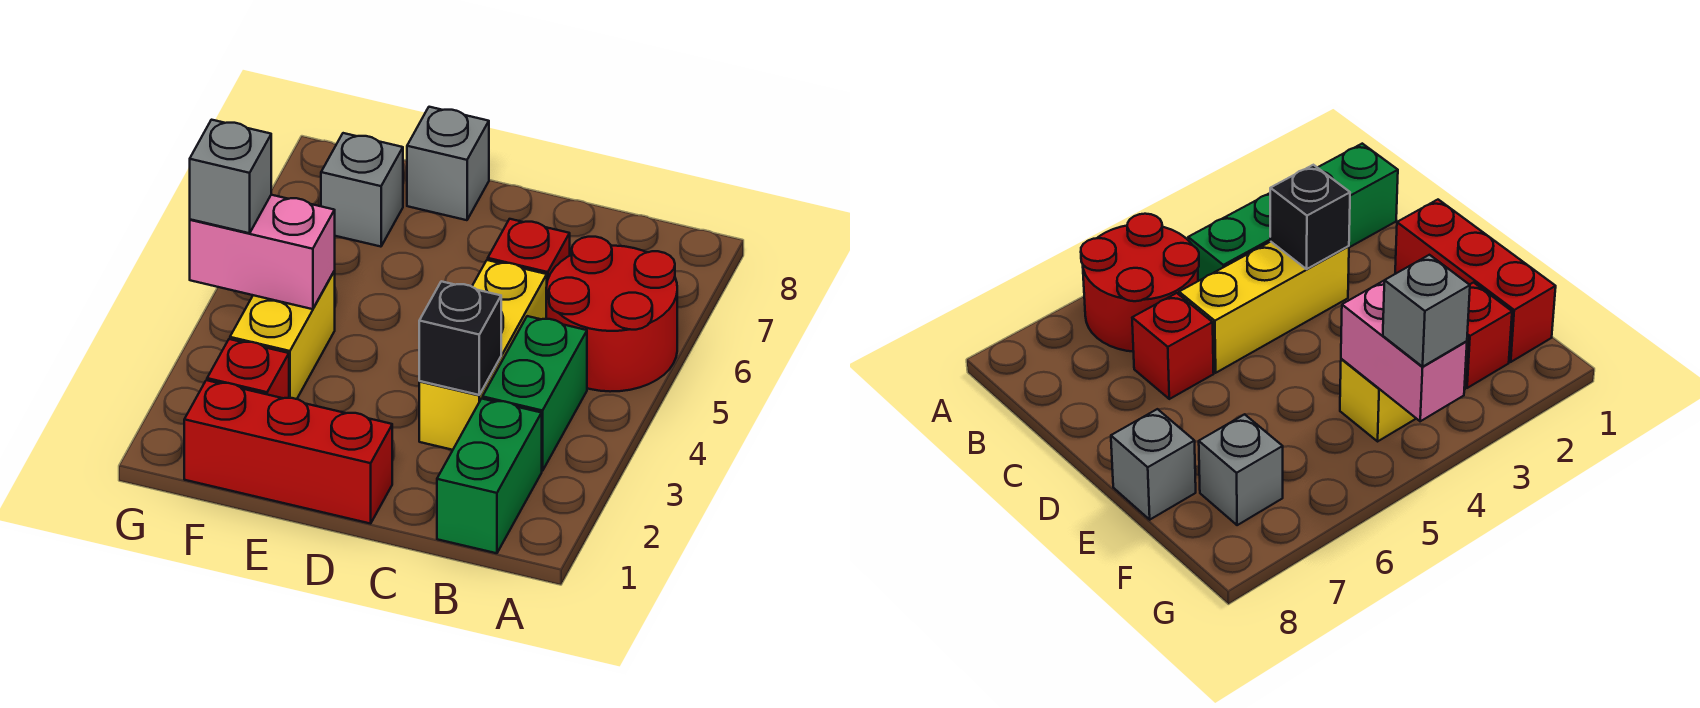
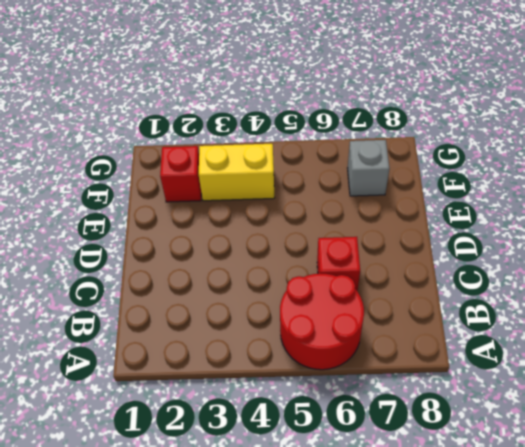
none -> green 1x2 brick [437,399,542,553]
none -> green 1x2 brick [483,316,587,471]
none -> yellow 1x3 brick [419,260,547,450]

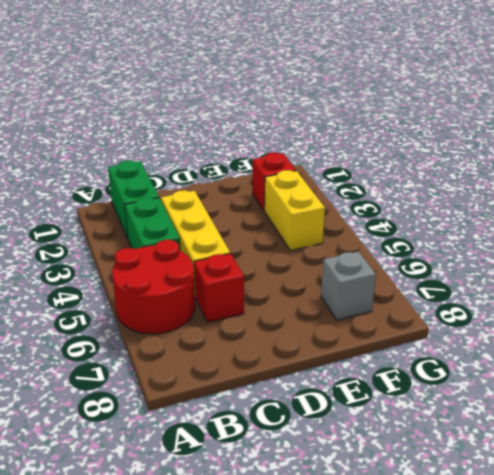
none -> red 1x3 brick [184,380,392,524]
none -> grey 1x1 brick [407,107,489,220]
none -> black 1x1 brick [419,281,501,395]

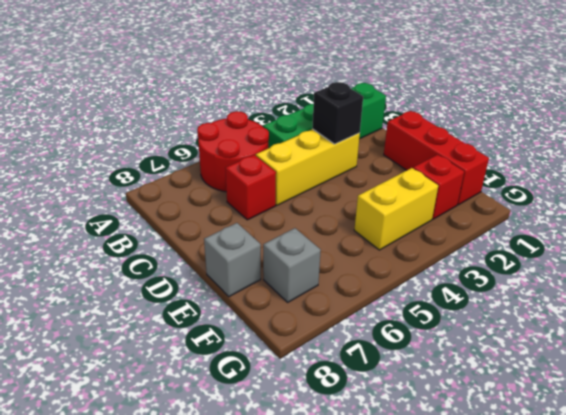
none -> pink 1x2 brick [190,195,335,309]
none -> grey 1x1 brick [190,120,271,233]

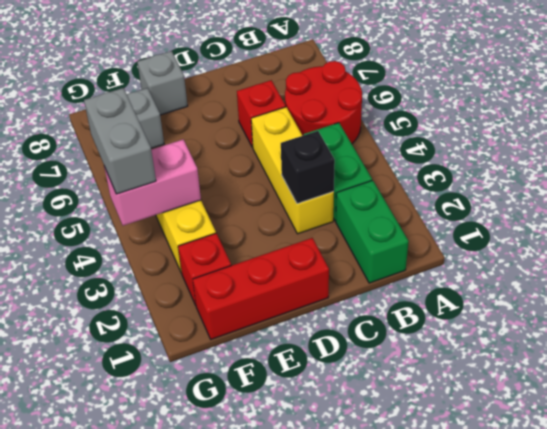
grey 1x2 brick [84,88,156,194] -> grey 1x1 brick [190,120,271,233]

